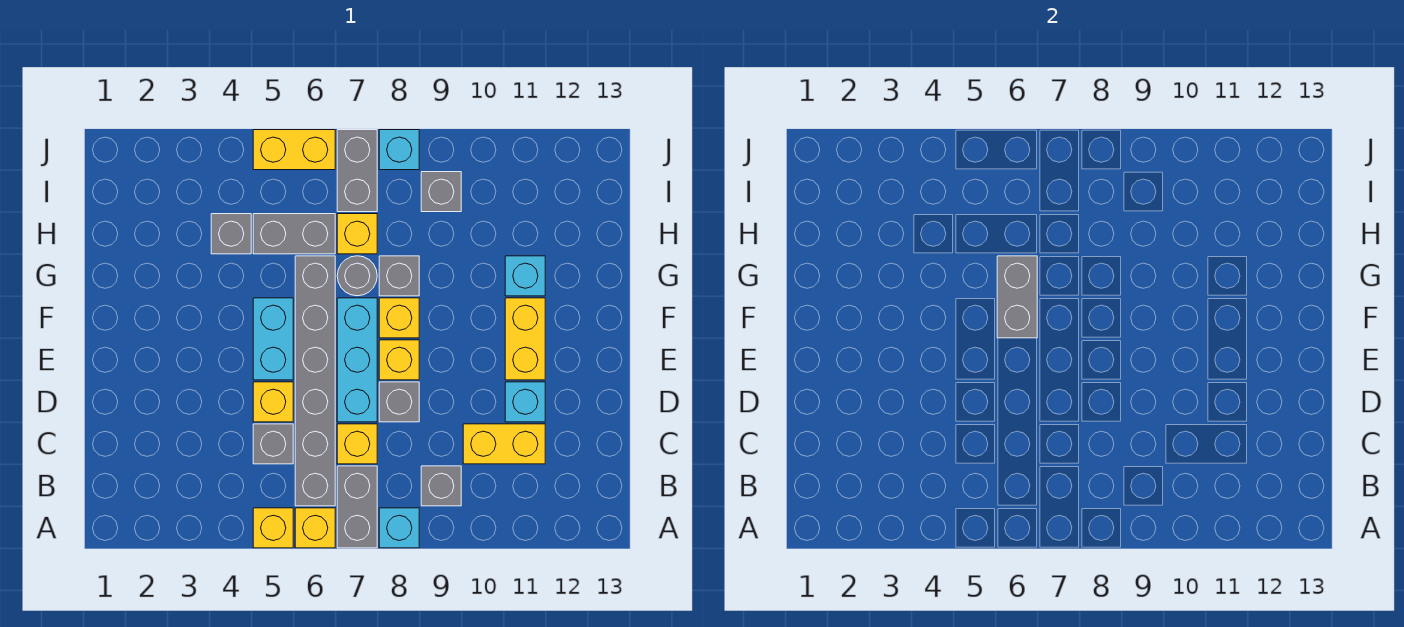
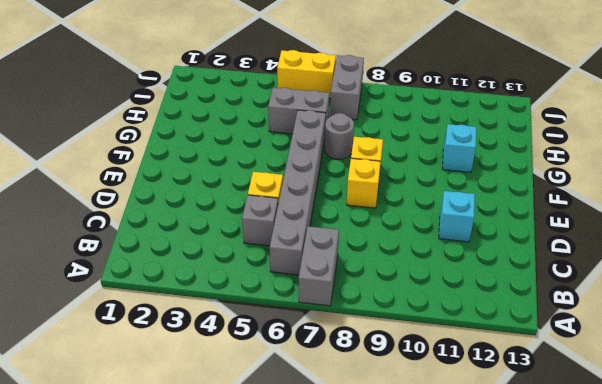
none -> yellow 1x1 brick [253,508,293,548]
none -> yellow 1x1 brick [295,508,335,548]
none -> cyan 1x1 brick [379,508,419,548]

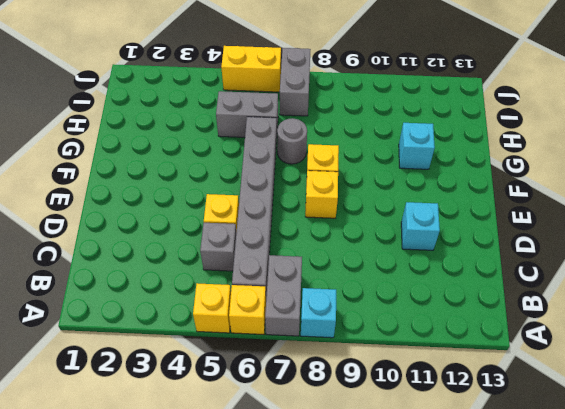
none -> grey 1x1 brick [421,466,461,506]
none -> yellow 1x1 brick [337,424,377,464]
none -> yellow 1x2 brick [463,424,545,464]

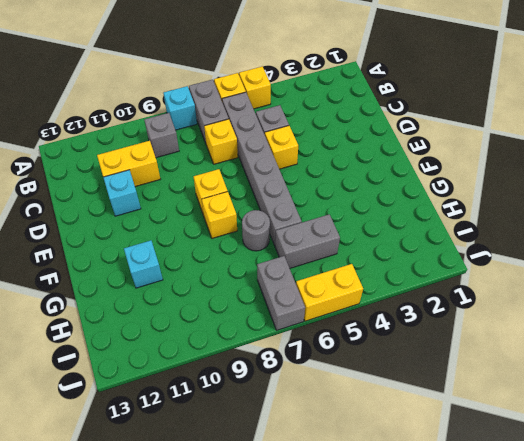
none -> cyan 1x3 brick [337,298,377,422]
none -> grey 1x1 brick [379,382,419,422]
none -> cyan 1x2 brick [253,298,293,380]

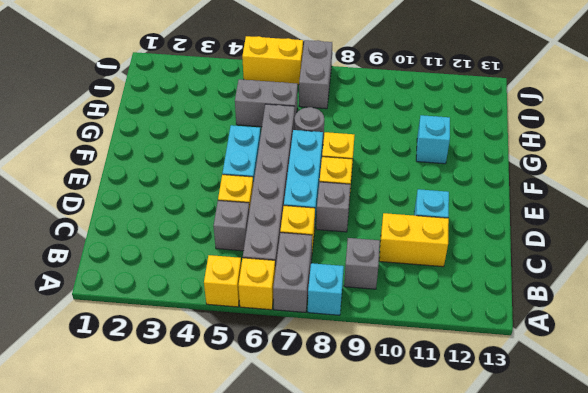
none -> yellow 1x2 brick [505,298,545,380]
none -> grey 1x1 brick [379,256,419,296]
none -> grey 1x1 brick [211,214,251,254]

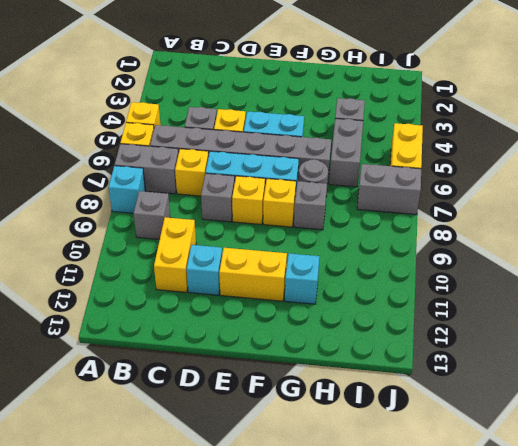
none -> yellow 1x1 brick [337,214,377,254]
none -> grey 1x1 brick [421,172,461,212]
none -> cyan 1x1 brick [379,130,419,170]

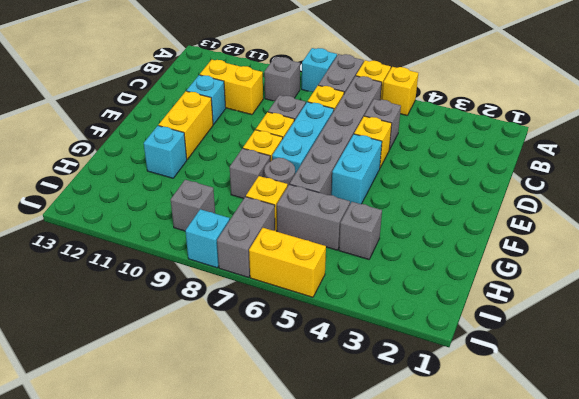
none -> grey 1x2 brick [997,256,1037,338]

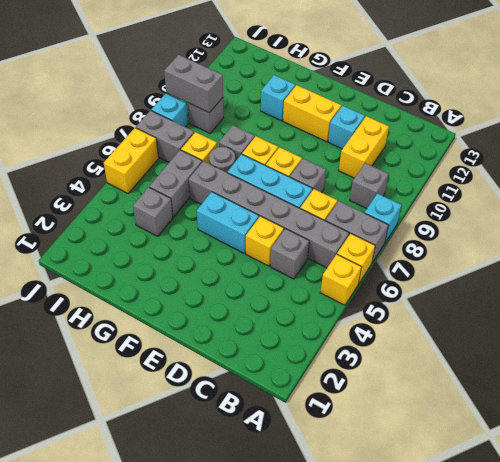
grey 1x2 brick [164,55,223,113] -> grey 1x2 brick moved to [997,256,1037,338]

